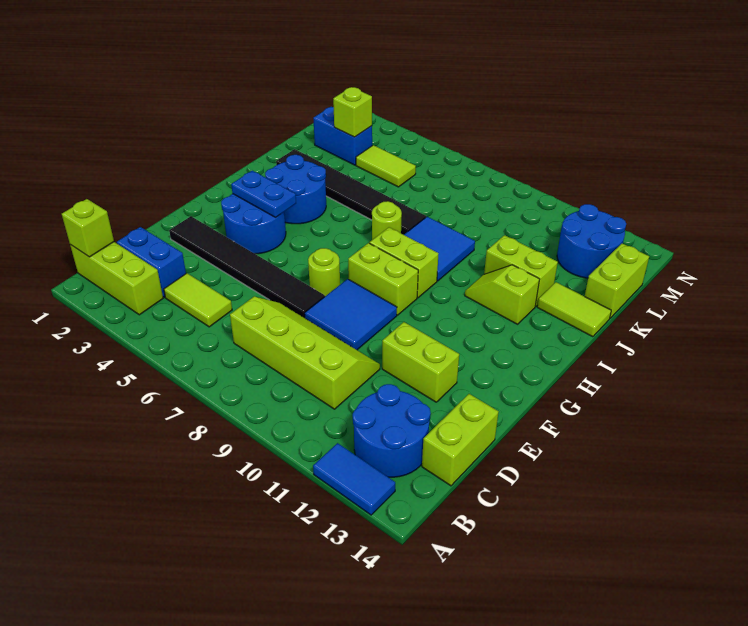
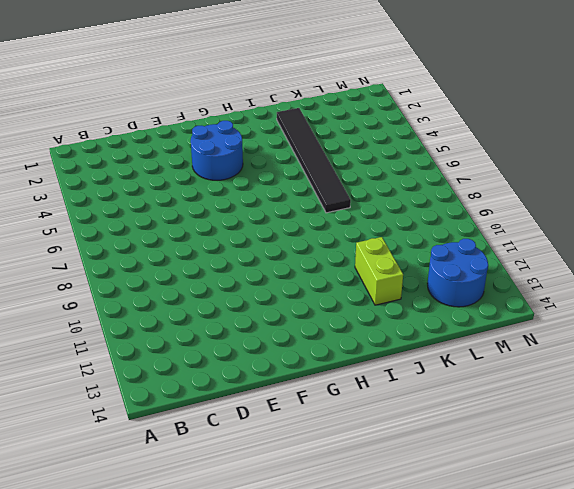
none -> blue 1x2 tile [313,443,395,515]
none -> lime 1x3 brick [70,242,163,315]
none -> blue 2x2 round brick [353,384,431,477]

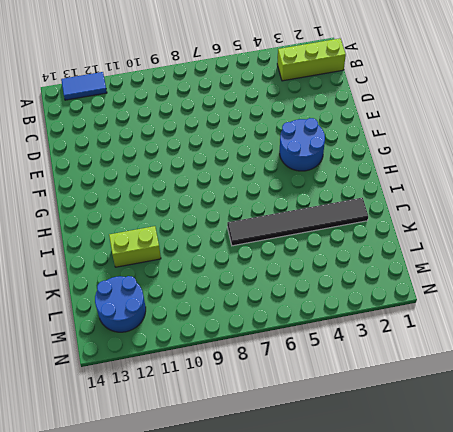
none -> blue 2x2 round brick [353,384,431,477]
none -> blue 1x2 brick [117,227,186,297]
none -> lime 1x2 tile [164,273,232,327]

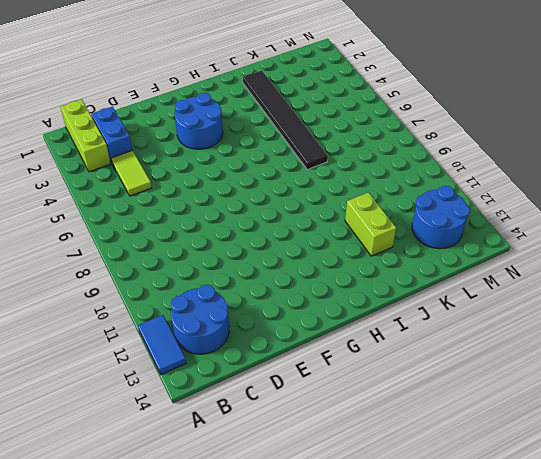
none -> lime 2x4 slope [230,297,380,409]
none -> lime 1x2 brick [422,394,499,486]
none -> black 1x6 tile [169,216,325,318]

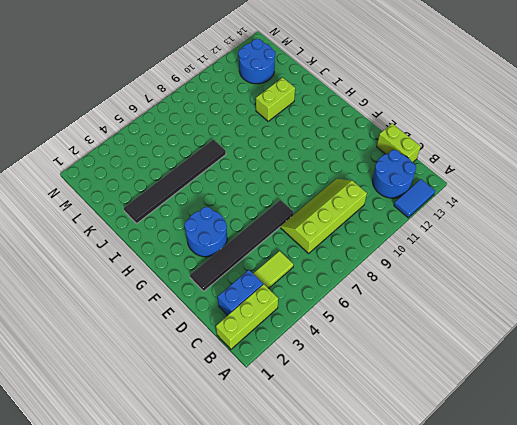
none -> blue 2x2 tile [305,279,397,350]
none -> lime 1x2 brick [382,322,459,402]
none -> lime 1x1 round brick [308,248,340,296]

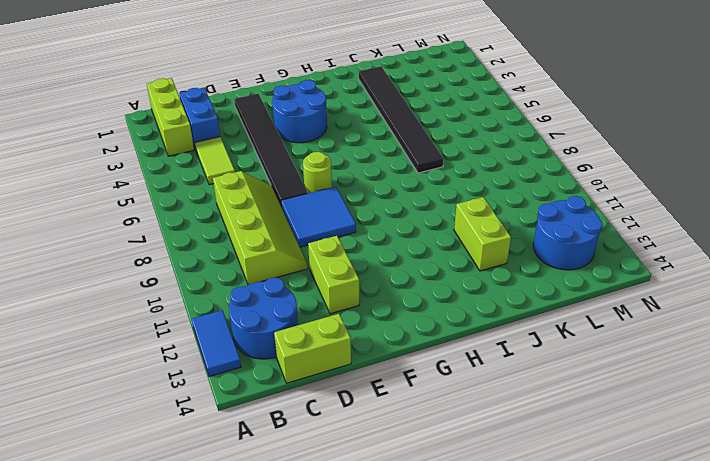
none -> lime 1x2 brick [348,243,418,315]
none -> blue 2x2 round brick [265,155,326,224]
none -> lime 1x2 brick [369,227,438,298]

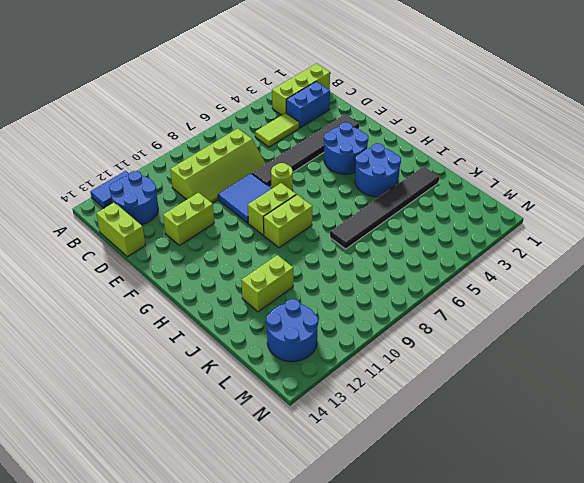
none -> lime 1x1 round brick [372,201,402,240]
none -> blue 2x2 tile [404,217,475,281]
none -> lime 1x2 slope [465,265,540,324]

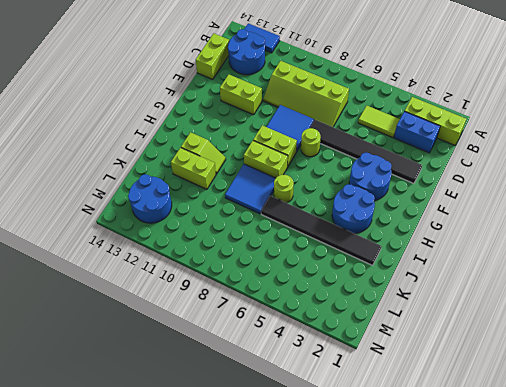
none -> lime 1x2 tile [537,282,611,337]
none -> lime 1x2 brick [585,244,649,318]
none -> blue 1x2 brick [313,107,372,165]

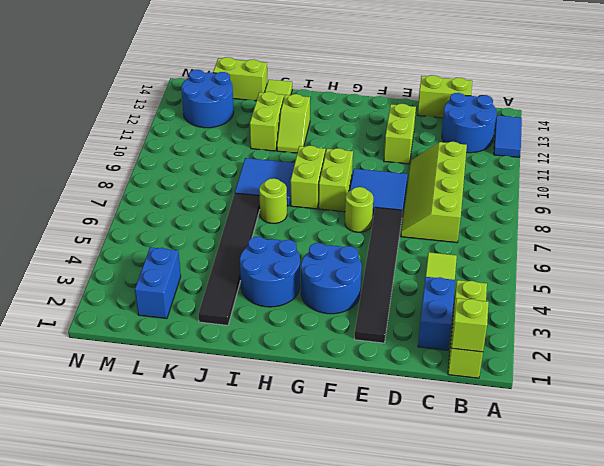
none -> lime 1x2 tile [356,145,416,187]
none -> blue 1x2 plate [231,171,296,217]
none -> lime 1x1 brick [333,87,372,137]

